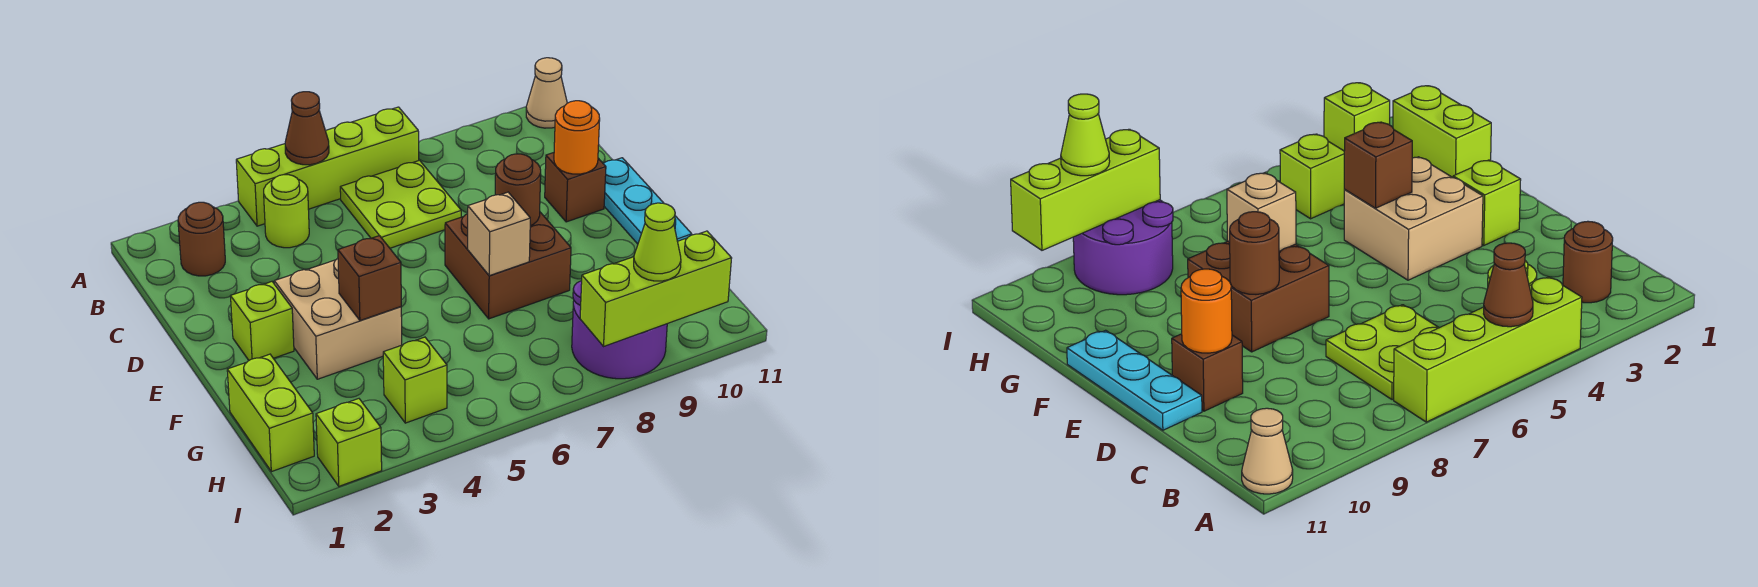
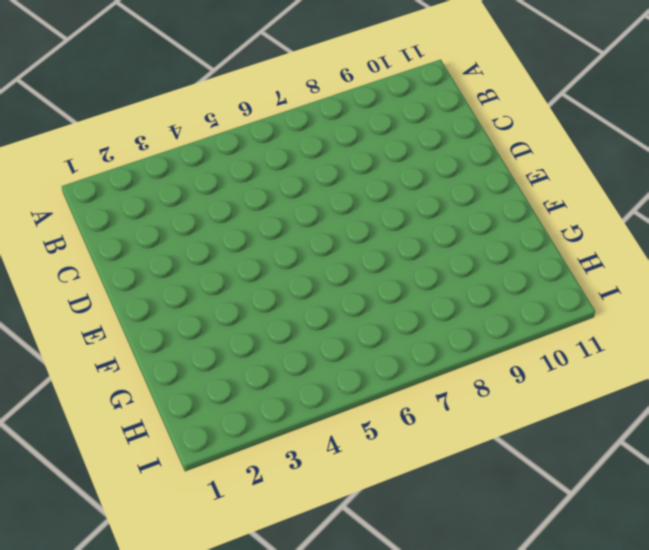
none -> lime 1x4 brick [236,107,419,226]
none -> tan 1x1 cone [526,58,567,128]
none -> brown 1x1 round brick [178,202,225,276]

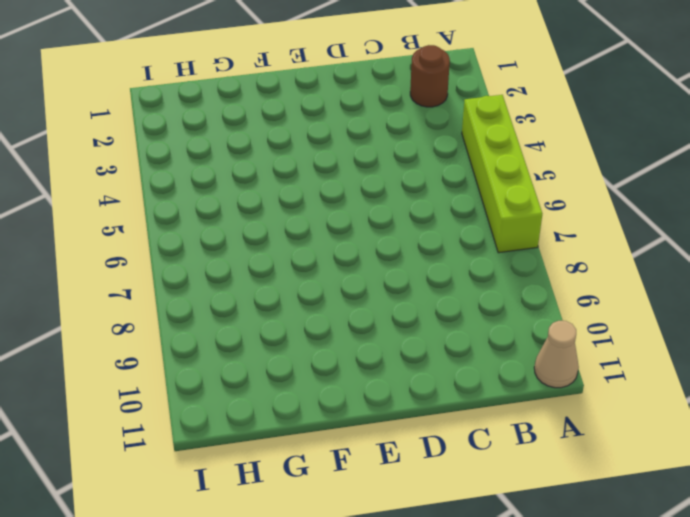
none -> lime 1x1 round brick [264,175,309,248]
none -> lime 2x2 plate [340,160,461,248]
none -> brown 1x1 brick [545,153,606,222]

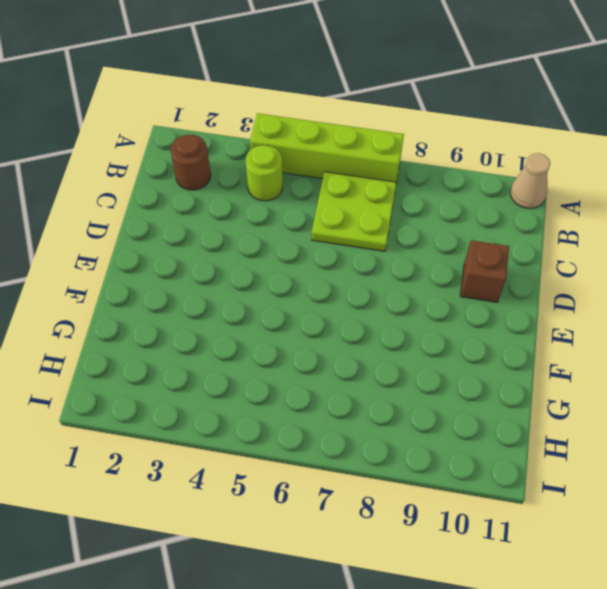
none -> cyan 1x3 plate [604,158,692,244]
none -> lime 1x1 brick [231,282,294,360]
none -> tan 2x2 brick [274,258,402,379]

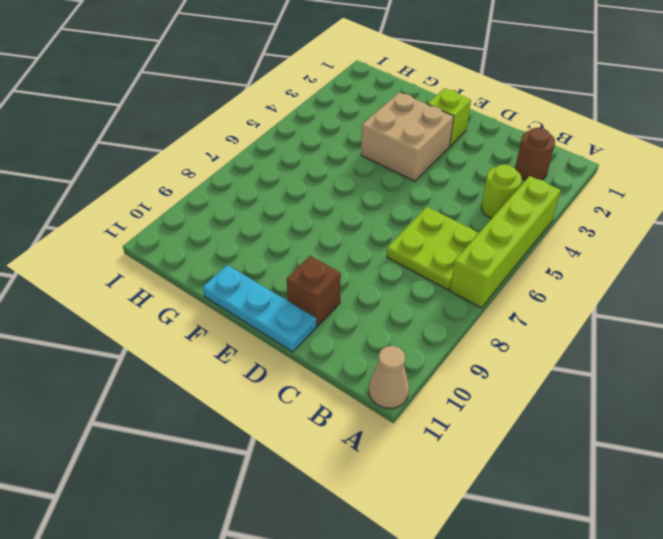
none -> brown 2x2 brick [445,212,571,319]
none -> lime 1x2 brick [227,354,314,472]
none -> lime 1x1 brick [383,337,447,423]

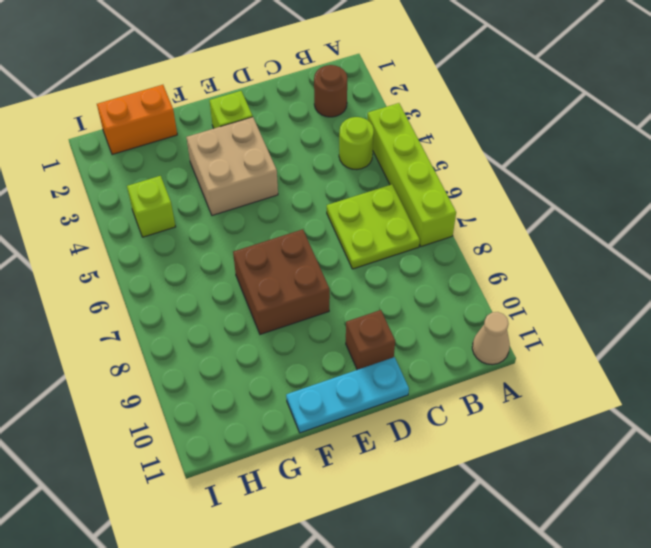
orange 1x2 brick [97,85,177,155] -> lime 1x2 brick [227,354,314,472]
none -> purple 2x2 round brick [572,281,667,379]
none -> lime 1x1 brick [316,399,382,486]
none -> brown 1x1 cone [285,92,329,165]

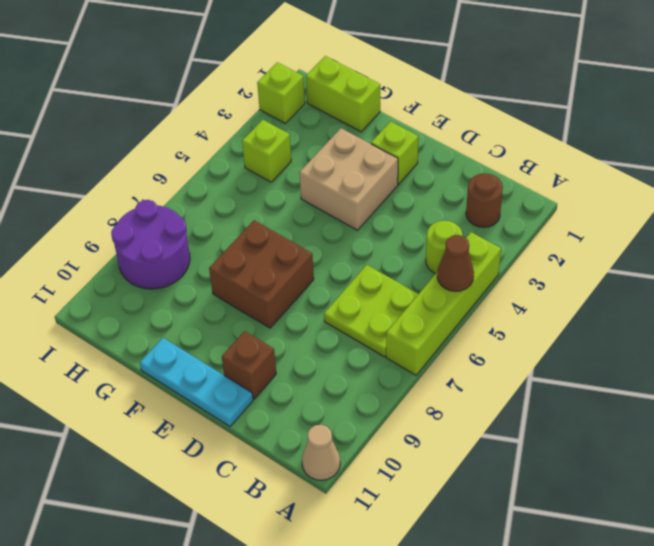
none -> orange 1x1 round brick [554,101,600,174]
none -> brown 1x1 round brick [495,154,541,226]
none -> brown 1x1 brick [338,236,401,321]

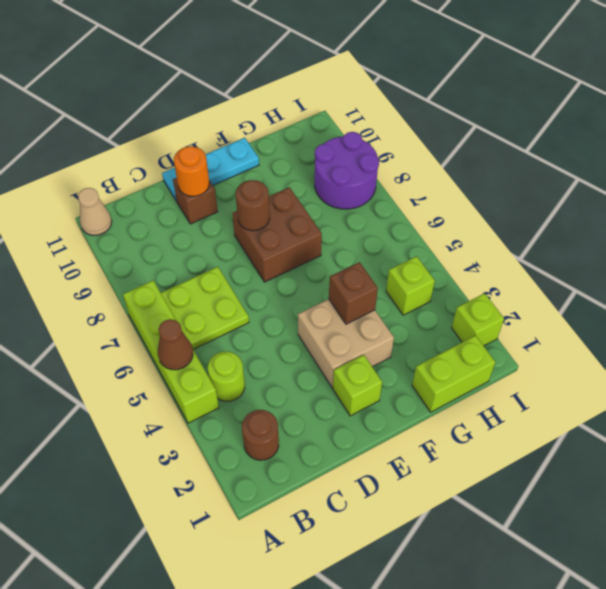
none -> tan 1x1 brick [468,192,530,276]
none -> lime 1x3 brick [580,231,732,346]
none -> lime 1x1 cone [634,203,681,281]

